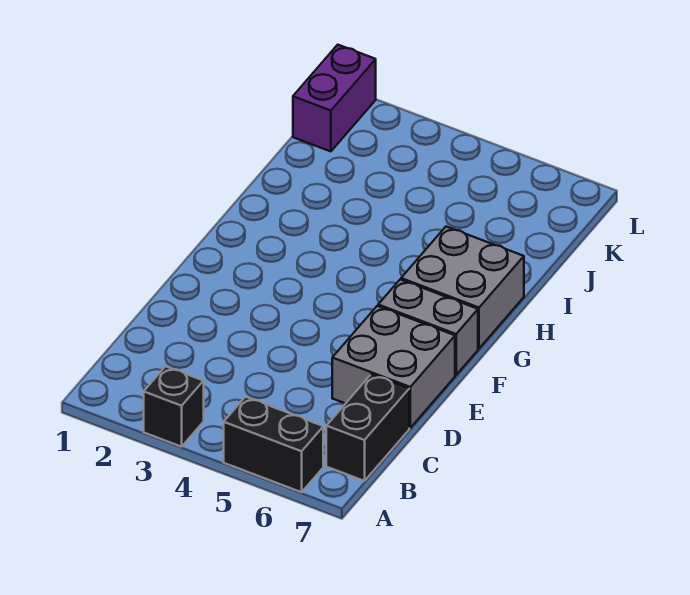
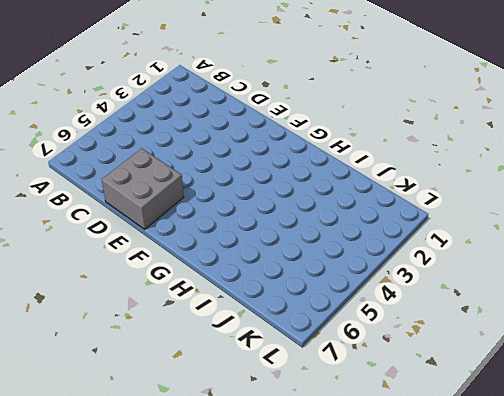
none -> black 1x1 brick [144,366,204,447]
none -> black 1x2 brick [224,397,323,492]

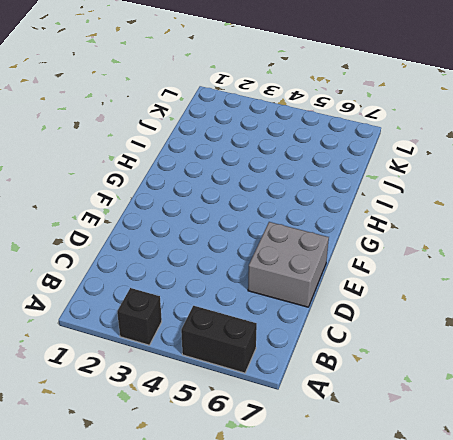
none -> black 1x2 brick [326,374,409,481]
none -> grey 1x2 brick [378,280,478,375]

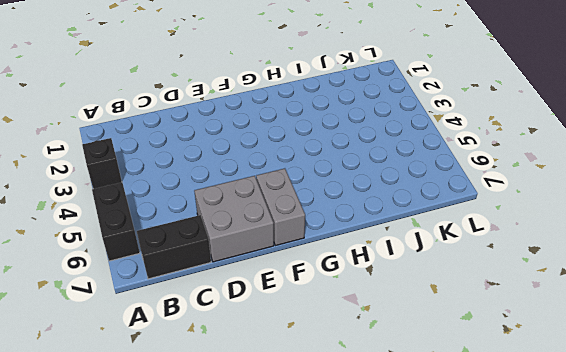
none -> grey 2x2 brick [401,227,524,348]
none -> purple 1x2 brick [293,45,376,152]

